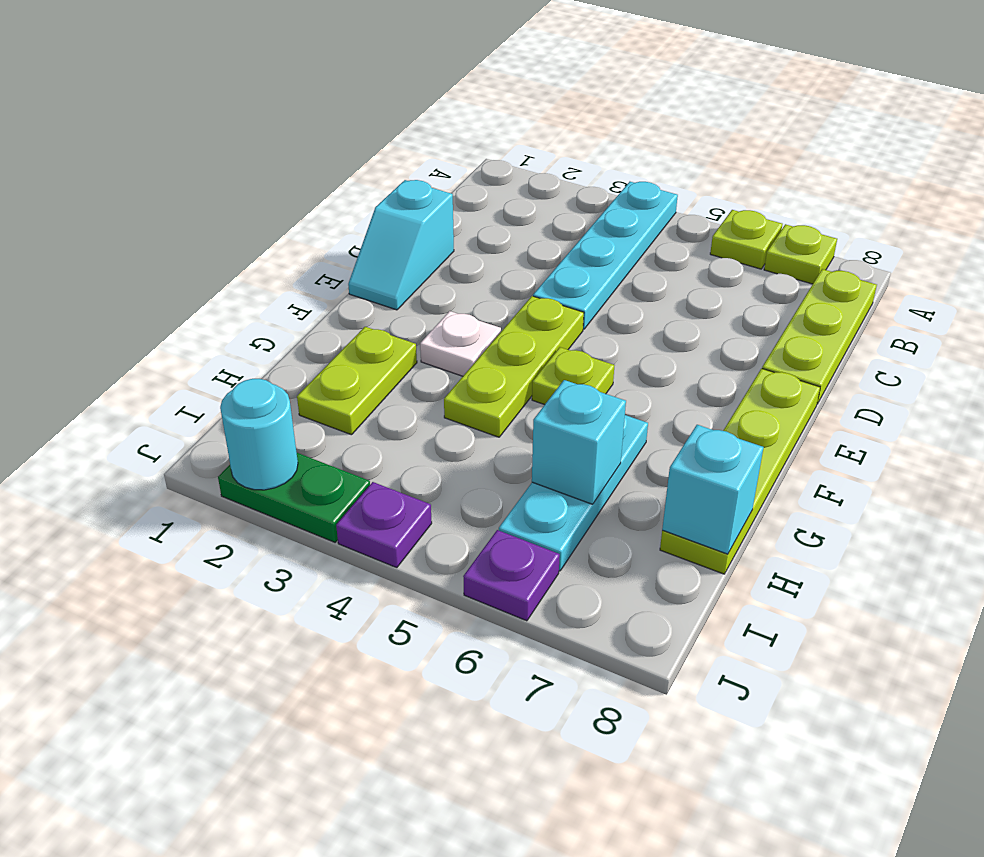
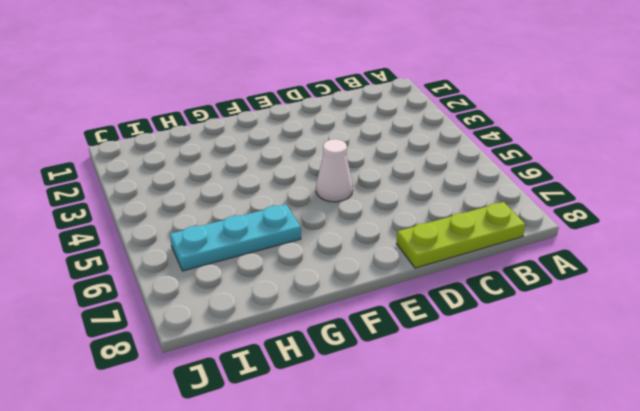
white 1x1 cone [316,139,353,202] -> none
none -> cyan 1x4 plate [533,182,678,329]
none -> lime 1x1 plate [710,210,783,269]
none -> lime 1x1 plate [764,224,837,284]

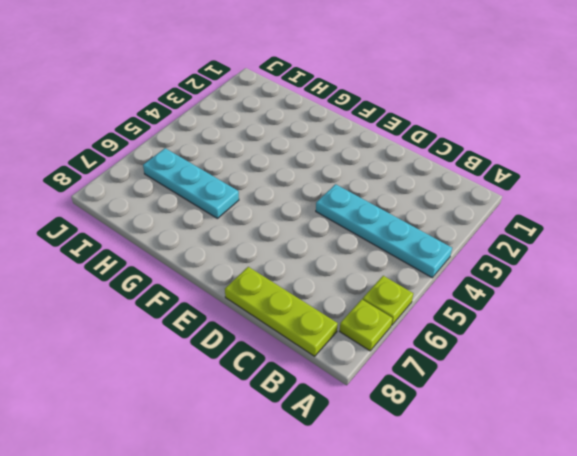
none -> cyan 1x2 slope [348,180,454,310]
none -> lime 1x3 plate [444,296,584,437]
none -> lime 1x4 plate [660,369,820,574]

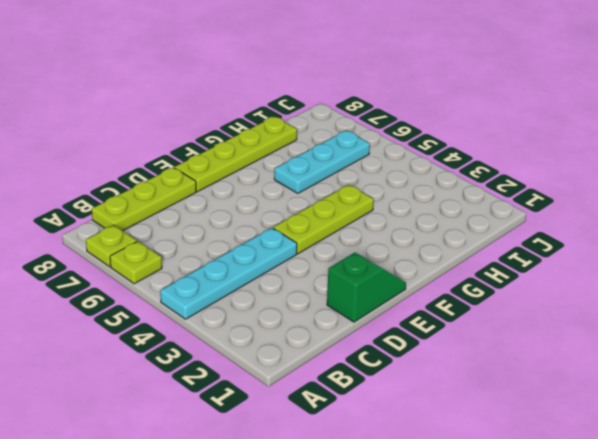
green 1x2 slope [327,252,406,322] -> cyan 1x2 slope [348,180,454,310]
none -> white 1x1 plate [420,311,501,376]
none -> lime 1x1 plate [532,347,614,405]
none -> lime 1x2 plate [297,327,417,435]

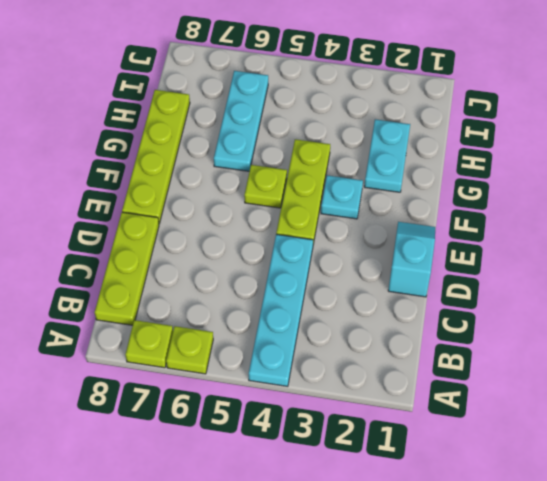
cyan 1x1 plate [321,175,363,219] -> white 1x1 plate [420,311,501,376]
cyan 1x2 plate [364,119,410,192] -> lime 1x2 plate [297,327,417,435]
none -> green 1x2 plate [218,453,370,542]
none -> purple 1x1 plate [336,482,432,568]
none -> purple 1x1 plate [463,530,560,621]

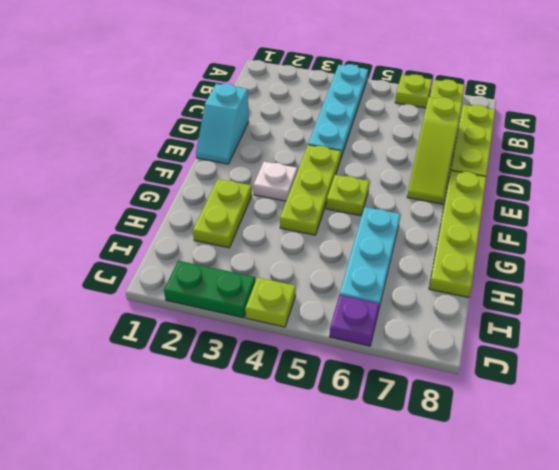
lime 1x3 slope [407,97,462,204] -> none
lime 1x1 plate [245,278,296,327] -> purple 1x1 plate [336,482,432,568]
none -> cyan 1x1 brick [532,380,626,504]
none -> cyan 1x1 brick [662,425,763,554]
none -> cyan 1x1 round brick [220,379,298,490]

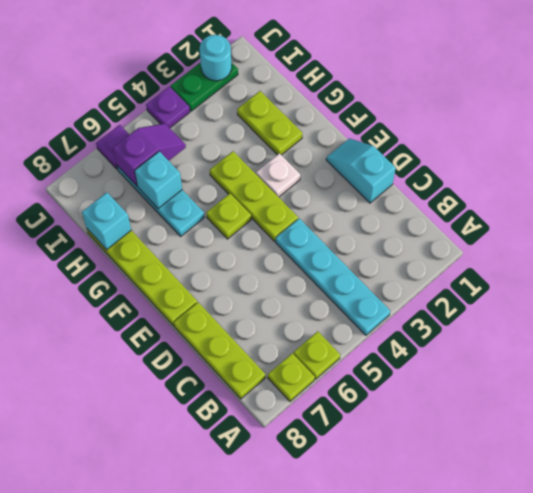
purple 1x2 slope [113,123,186,186] -> none

